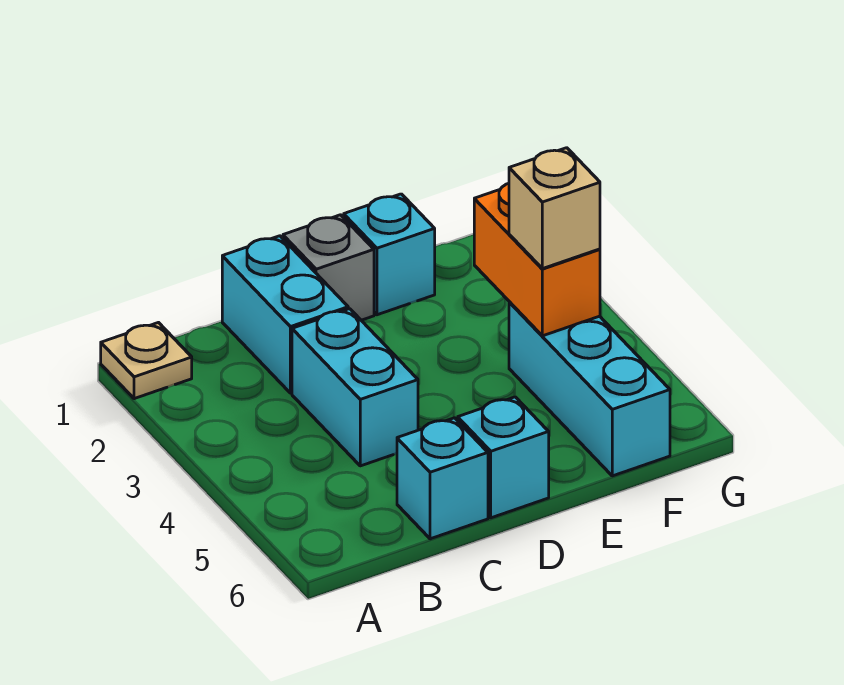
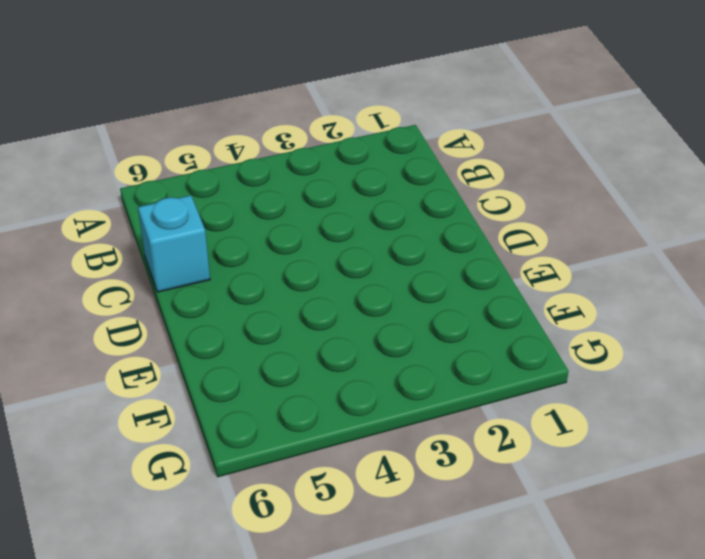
none -> tan 1x1 plate [101,323,192,399]
none -> cyan 1x2 brick [222,236,348,393]

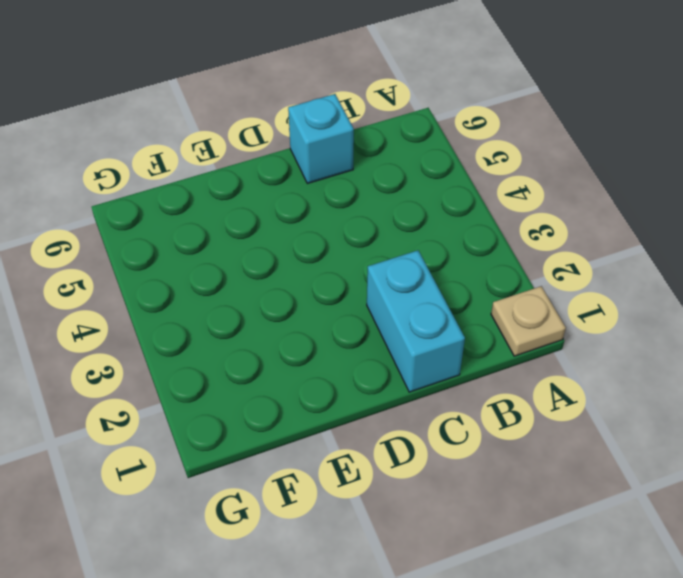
none -> cyan 1x2 brick [292,309,418,466]
none -> grey 1x1 brick [283,215,374,320]

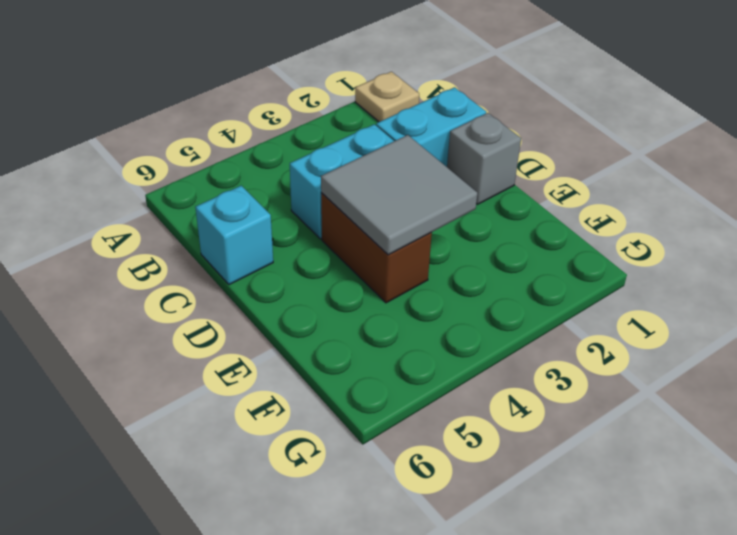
grey 2x2 tile [321,135,477,255] -> none
brown 1x2 brick [321,193,432,303] -> none
none -> cyan 1x1 brick [458,397,549,518]
none -> cyan 1x1 brick [344,194,435,315]

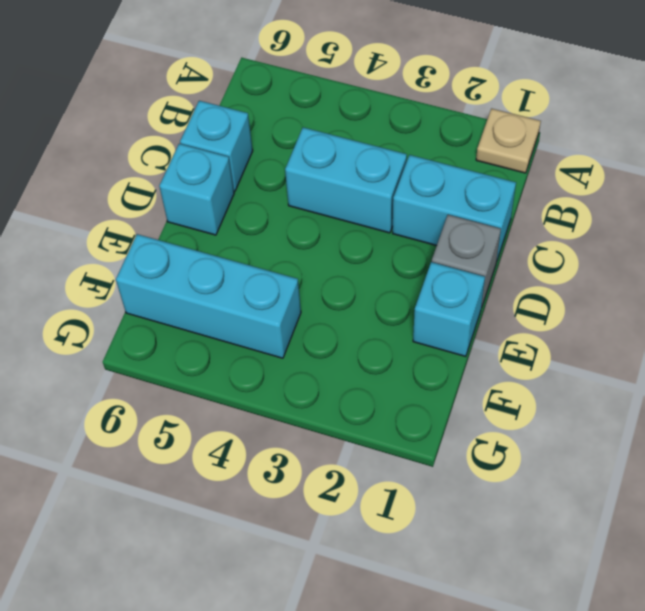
none -> orange 1x2 brick [474,183,600,336]
none -> tan 1x1 brick [509,148,600,269]

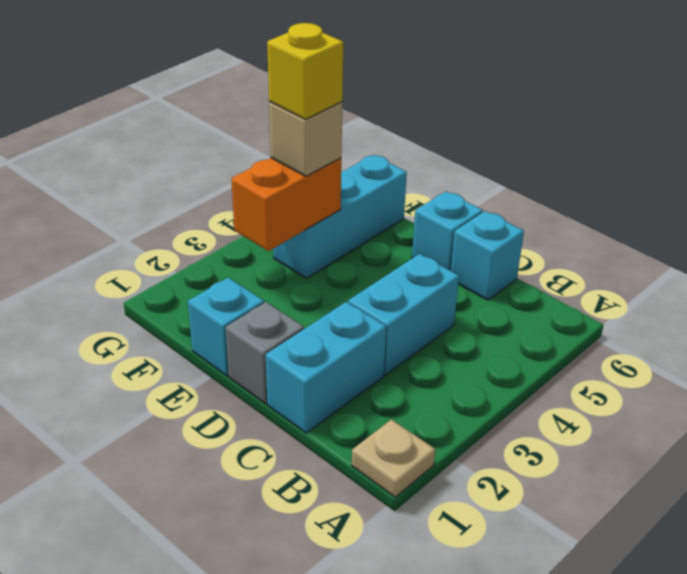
yellow 1x1 brick [267,23,343,119] -> none

